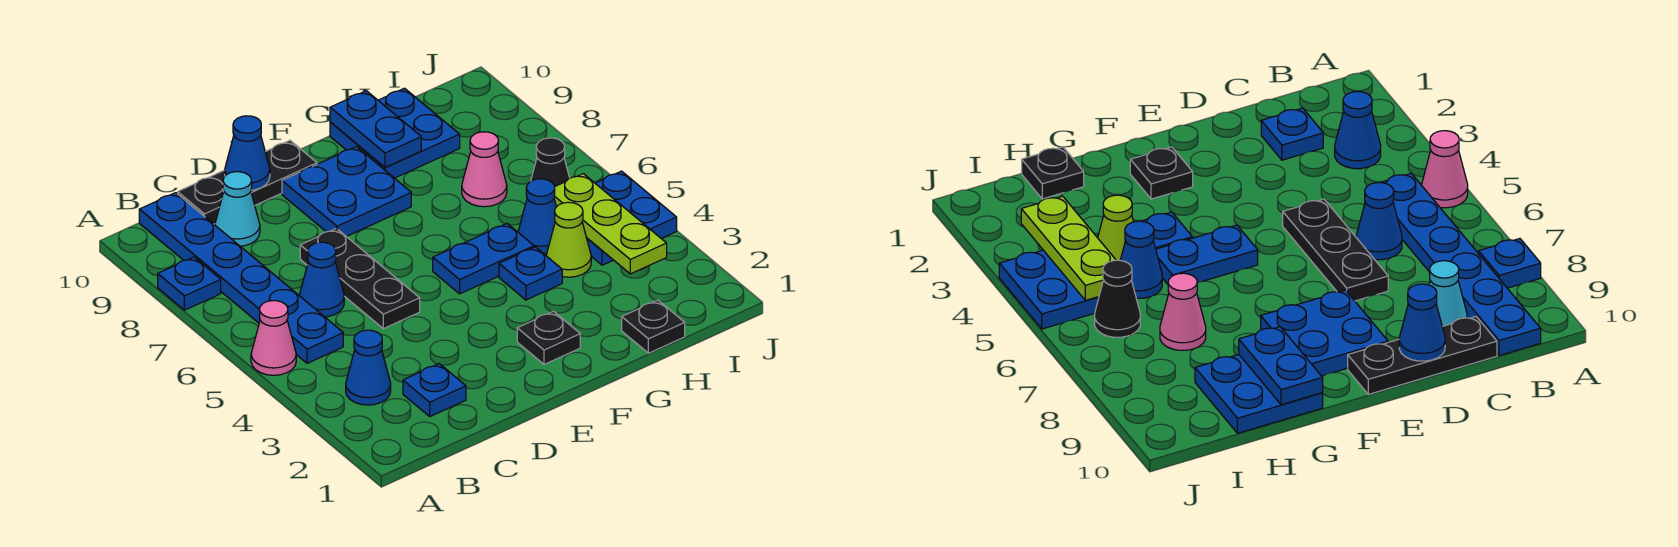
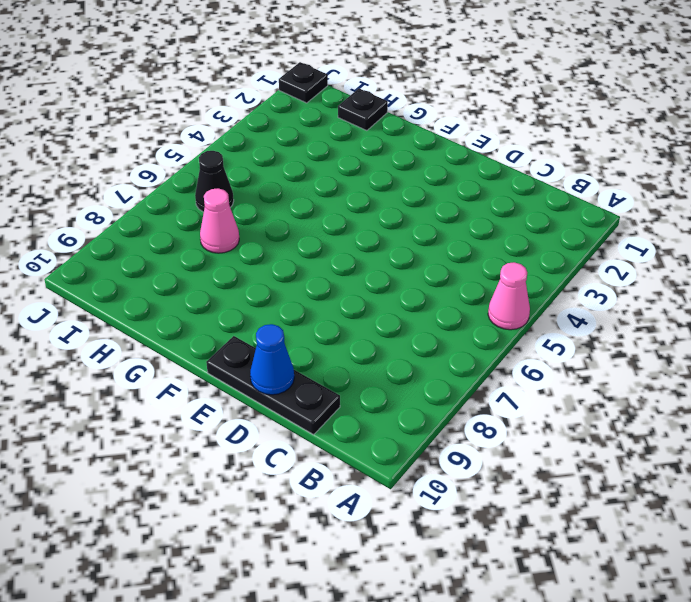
black 1x1 plate [279,62,328,103] -> black 1x1 plate moved to [517,311,580,364]
none -> blue 1x1 plate [158,257,221,310]
none -> blue 1x1 cone [346,330,391,405]
none -> blue 1x6 plate [139,193,343,363]

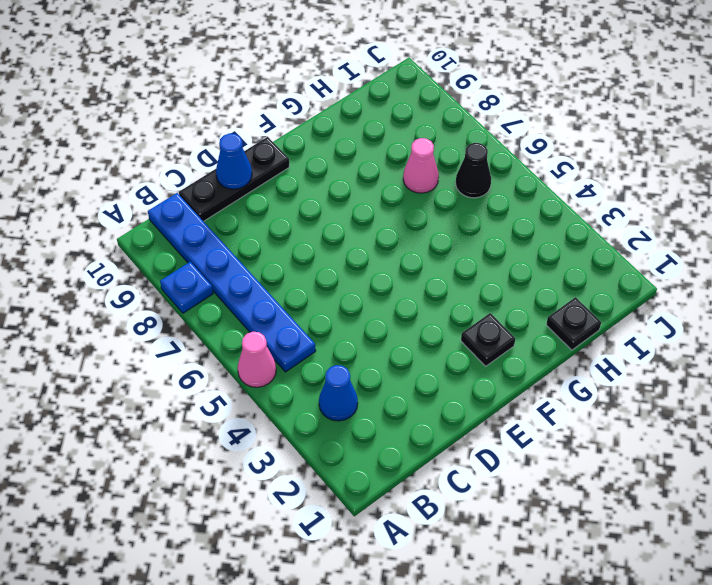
none -> blue 1x1 plate [403,364,466,416]
none -> blue 1x1 cone [299,242,344,317]
none -> cyan 1x1 cone [215,172,260,246]

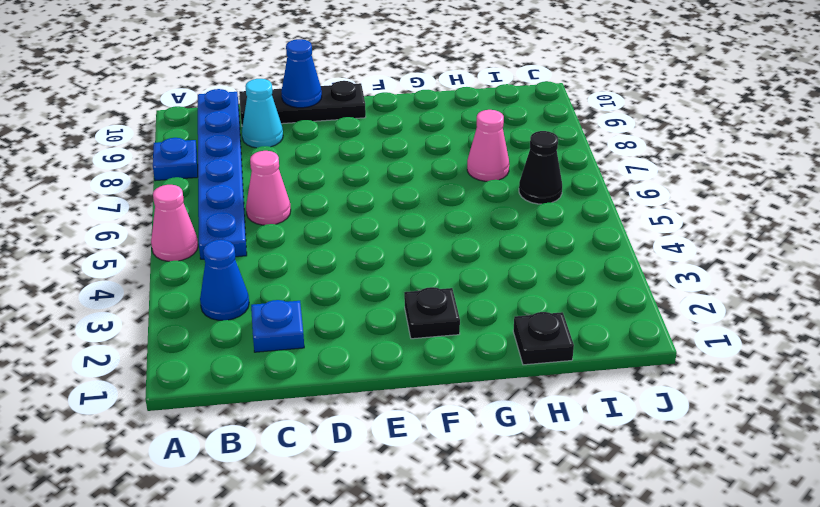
pink 1x1 cone [246,151,291,225] -> blue 1x1 cone [299,242,344,317]
none -> black 1x3 plate [300,228,420,329]
none -> blue 2x2 plate [282,147,411,237]
none -> blue 1x2 plate [433,223,534,294]

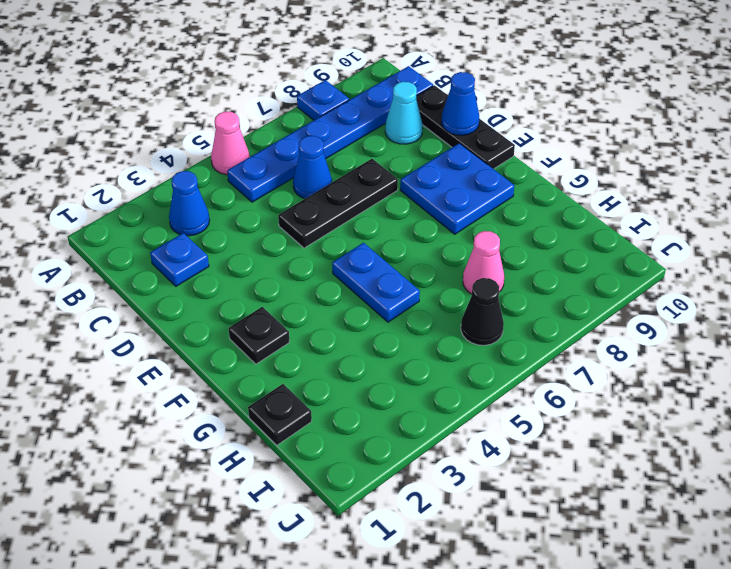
none -> blue 1x1 plate [499,247,562,300]
none -> blue 2x2 plate [330,88,460,178]
none -> lime 1x1 cone [546,202,591,277]

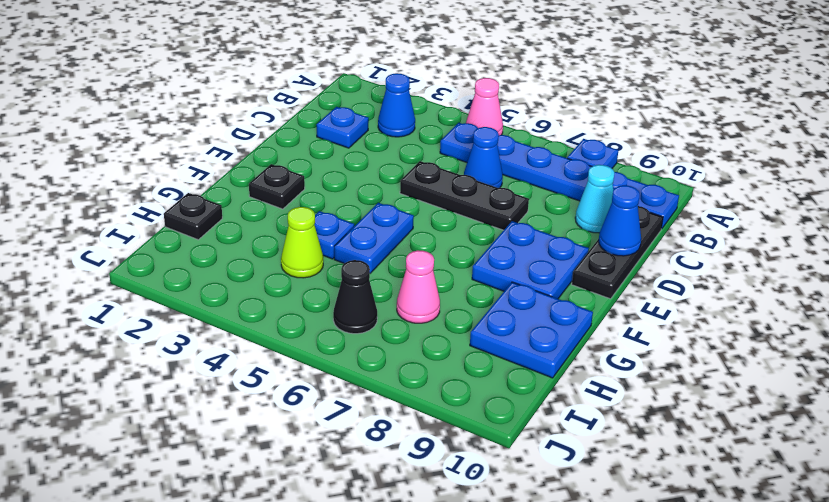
none -> blue 1x1 cone [518,179,556,253]
none -> blue 2x2 plate [587,171,677,265]
none -> blue 1x2 plate [330,91,421,167]

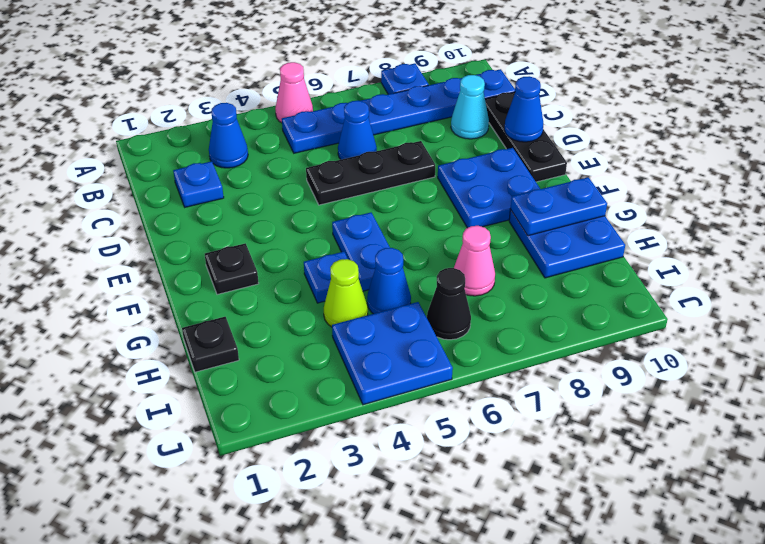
none -> lime 1x3 plate [554,174,667,274]

